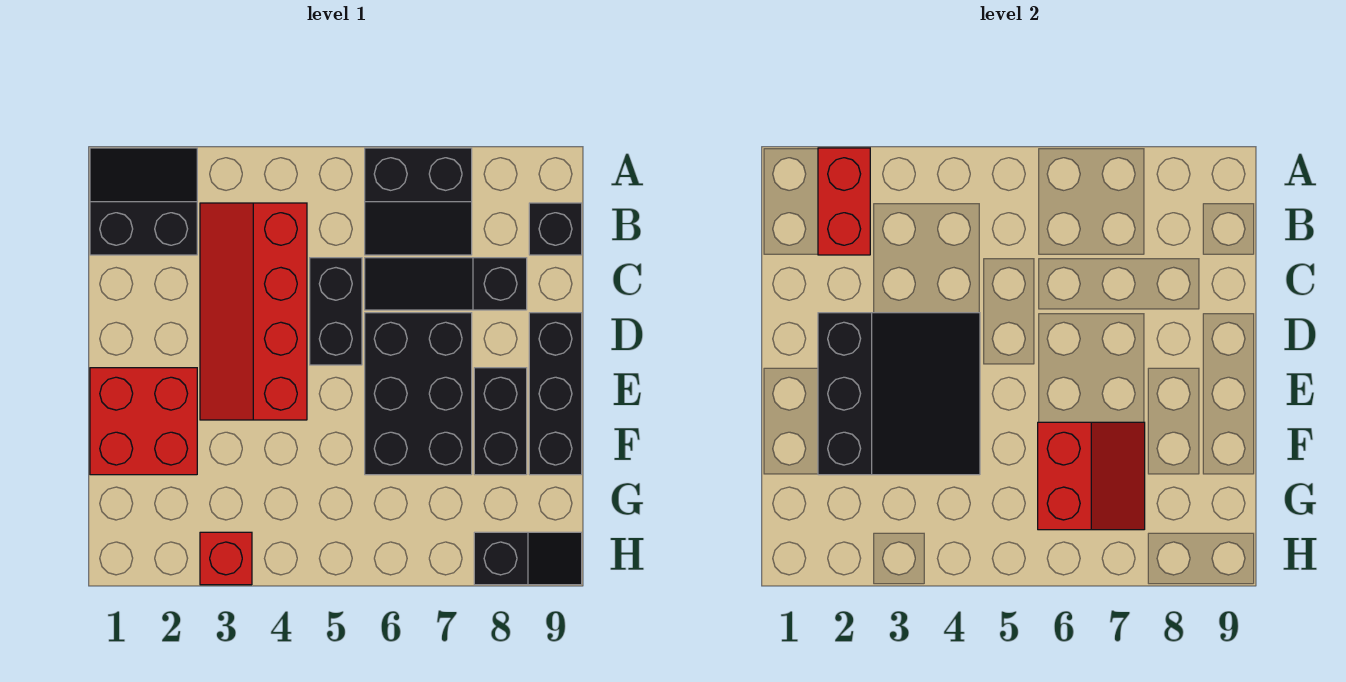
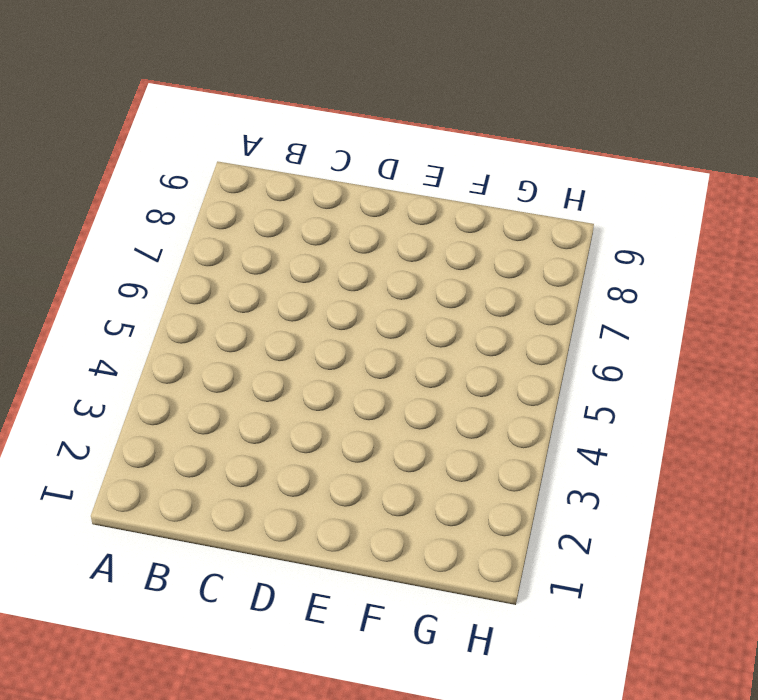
none -> black 2x2 slope [90,148,197,255]
none -> black 2x2 slope [365,148,472,255]
none -> red 2x4 slope [200,203,307,420]

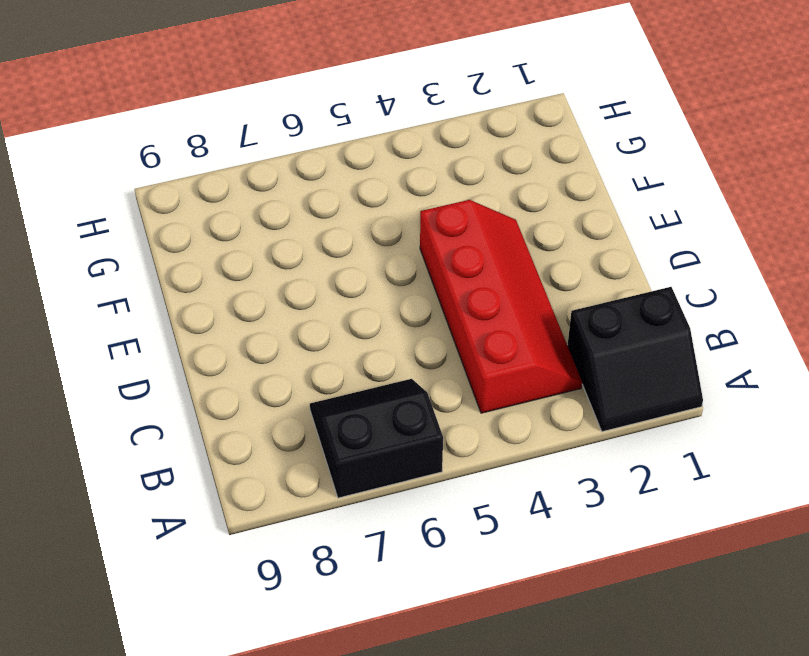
none -> black 1x1 brick [529,203,582,255]
none -> black 1x2 brick [310,258,362,365]
none -> black 1x3 slope [365,258,527,310]

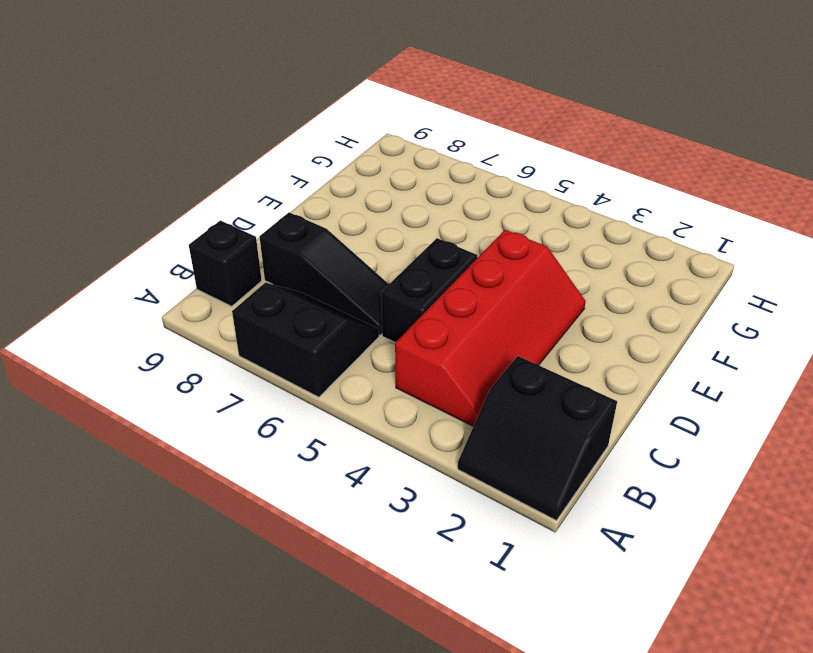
none -> black 2x3 brick [365,313,472,475]
none -> black 1x3 brick [529,313,582,475]
none -> red 2x2 brick [90,368,197,475]

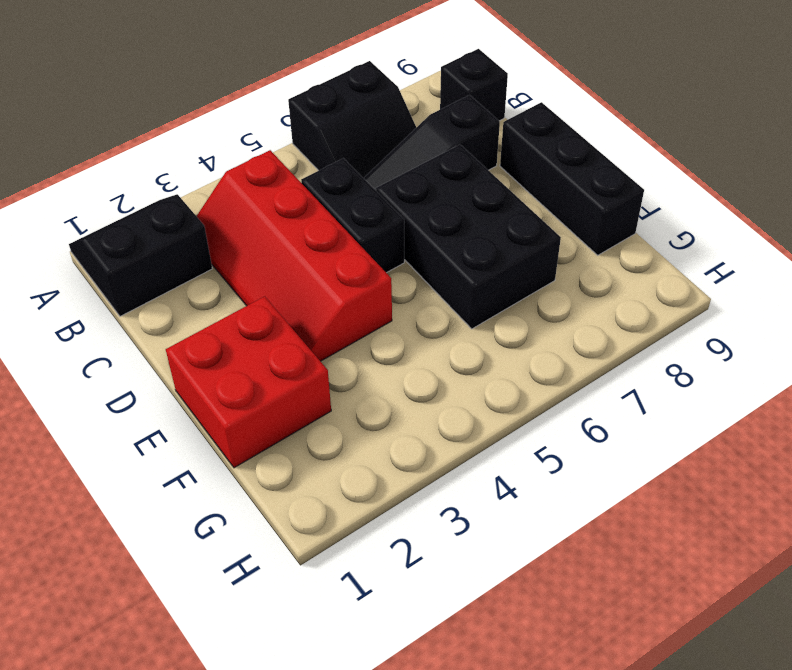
none -> black 1x2 brick [474,368,527,475]
none -> red 1x1 brick [200,532,252,585]
none -> black 1x2 slope [474,532,582,585]

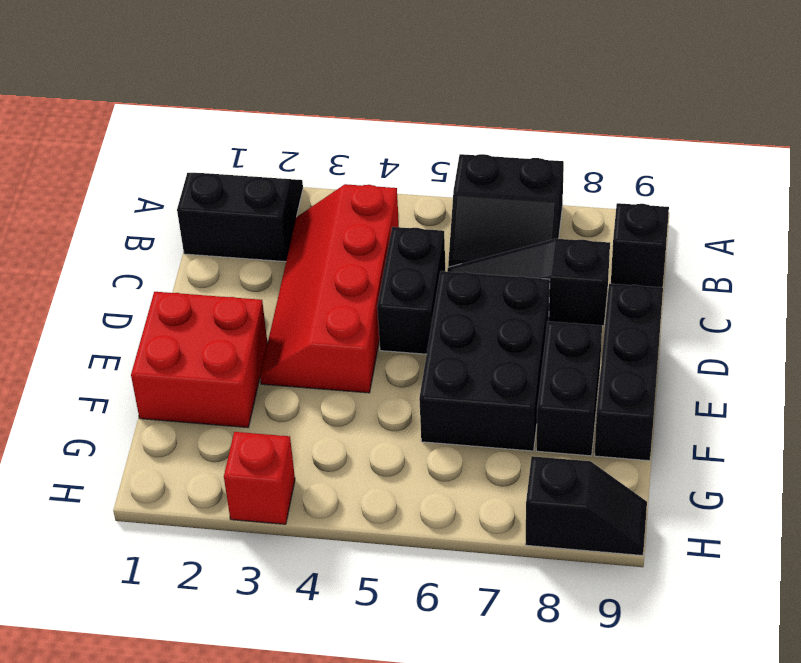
none -> red 1x2 brick [818,148,870,255]
none -> black 3x3 slope [818,313,980,475]
none -> red 2x2 slope [1038,422,1145,530]

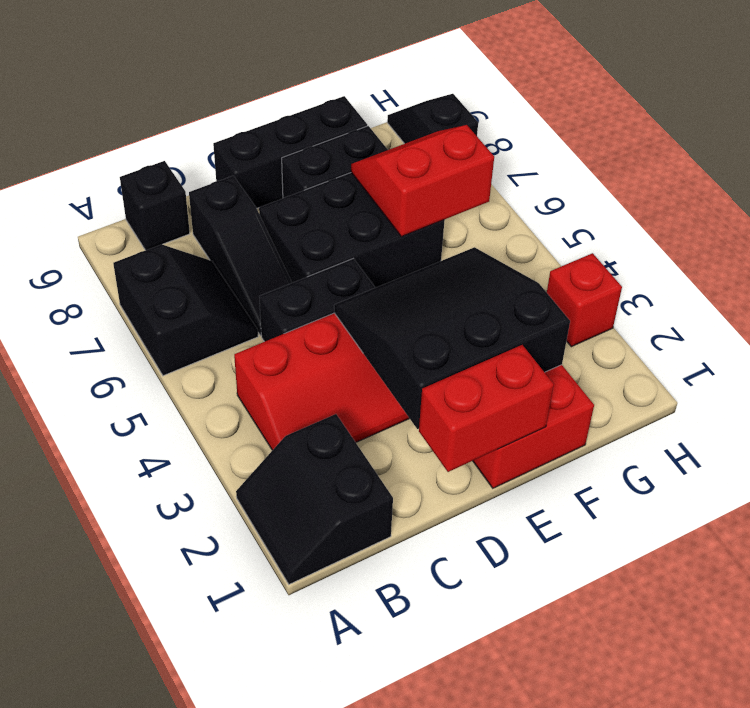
red 1x2 brick [419,345,554,472] -> red 1x2 brick moved to [818,148,870,255]

